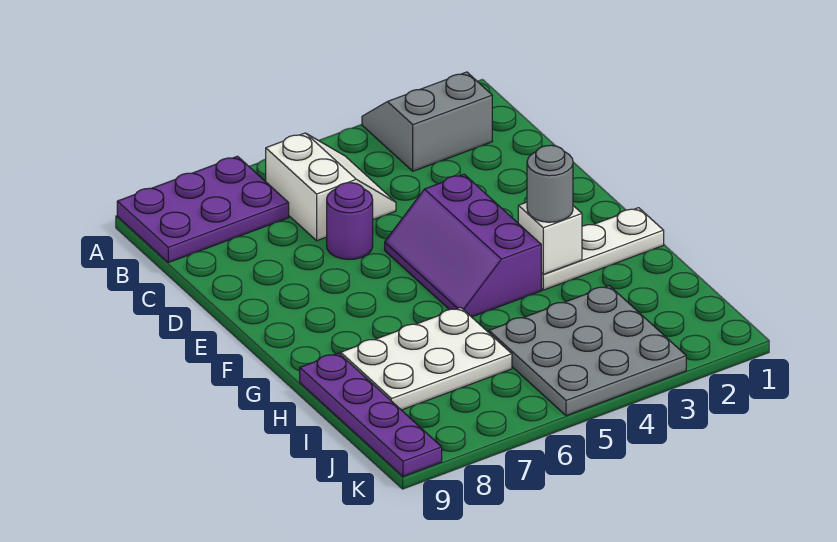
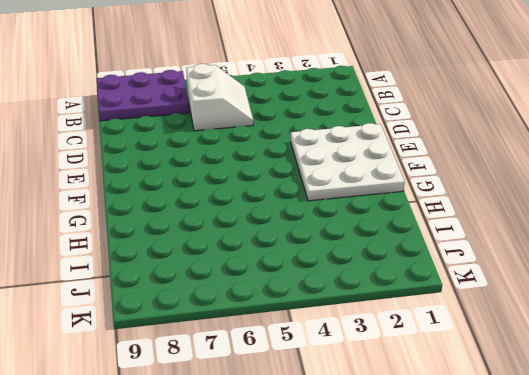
white 3x3 plate [291,123,405,201] -> white 1x3 plate [541,208,664,290]
none -> grey 2x2 slope [362,72,492,171]
none -> purple 1x1 round brick [327,183,373,259]

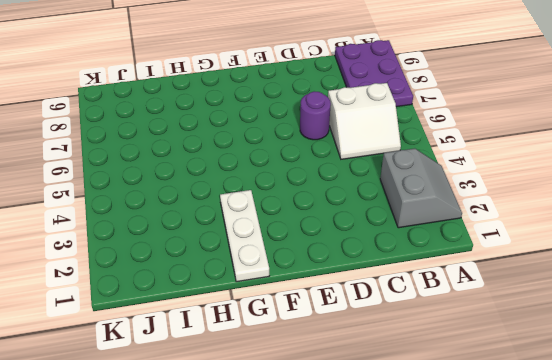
none -> purple 2x3 slope [385,174,541,317]
none -> white 2x3 plate [341,308,512,410]

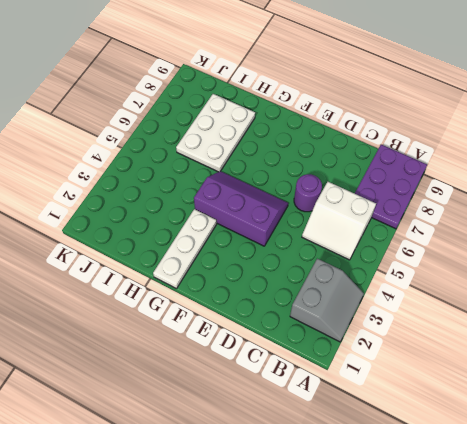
none -> purple 1x4 plate [300,353,442,476]
none -> grey 3x3 plate [489,286,686,416]

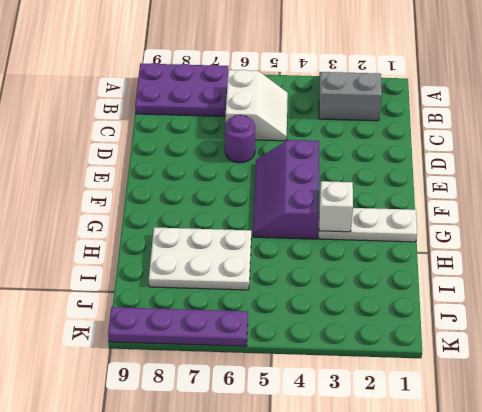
purple 1x4 plate [108,307,248,346] -> purple 1x4 plate turned to [300,353,442,476]
none -> grey 3x3 plate [489,286,686,416]
none -> grey 1x1 round brick [527,145,573,222]

